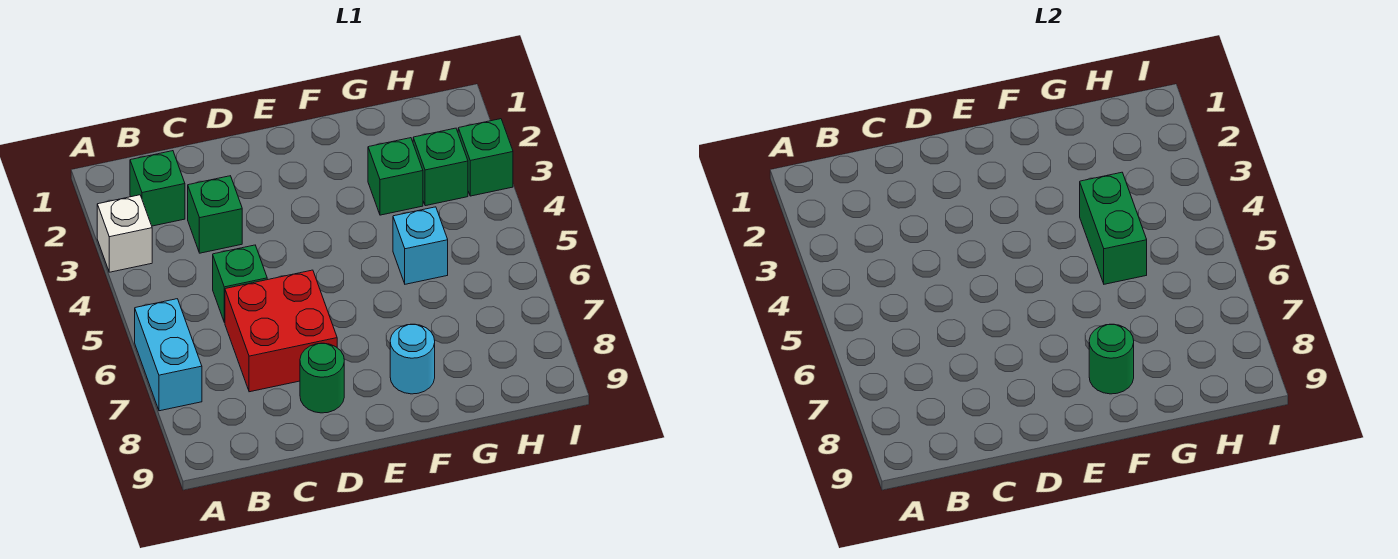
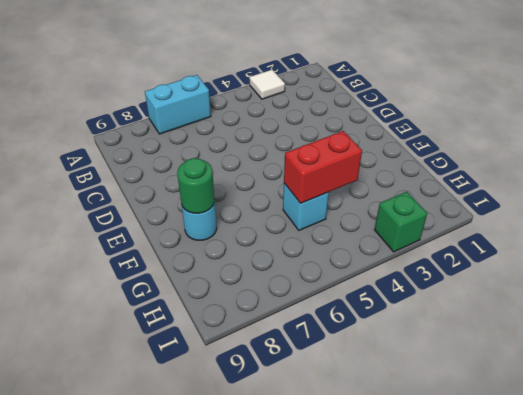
white 1x1 tile [250,70,285,99] -> white 1x1 brick [97,195,152,272]
red 1x2 brick [284,131,362,203] -> green 1x2 brick [1080,172,1147,284]
none -> green 1x1 brick [130,151,185,226]
none -> green 1x1 brick [188,176,242,253]
none -> green 1x1 brick [213,245,267,323]

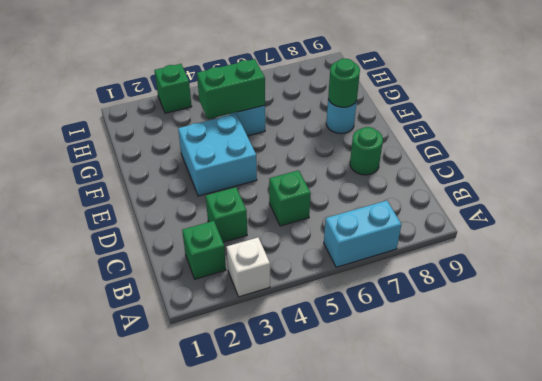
cyan 2x2 brick [178,114,257,196] -> none
none -> red 2x2 brick [225,270,337,392]
none -> green 1x1 brick [368,138,423,215]
none -> green 1x1 brick [413,128,468,206]

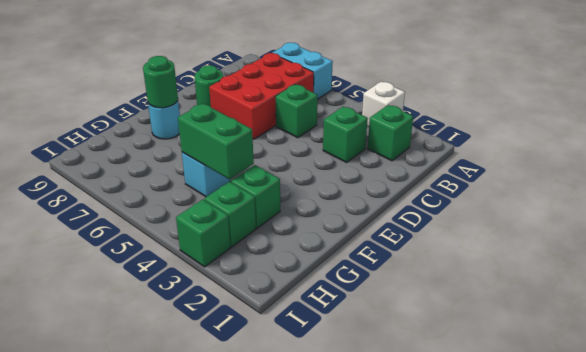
red 2x3 brick [209,53,314,139] -> red 2x2 brick [225,270,337,392]

